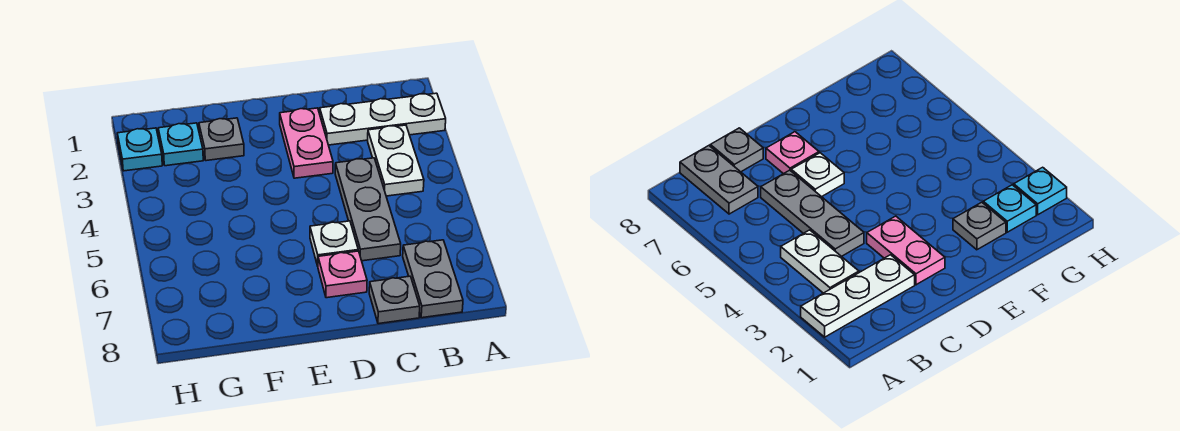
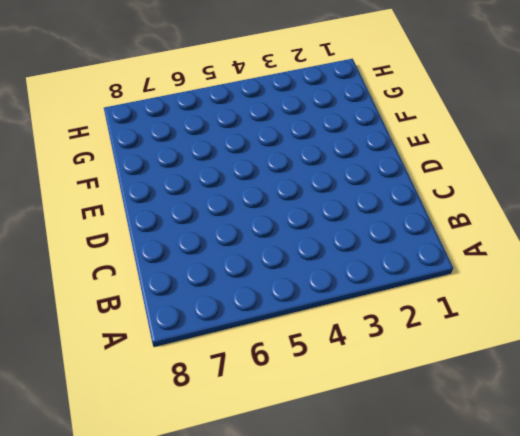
none -> white 1x3 plate [320,93,446,145]
none -> white 1x2 plate [368,125,424,196]

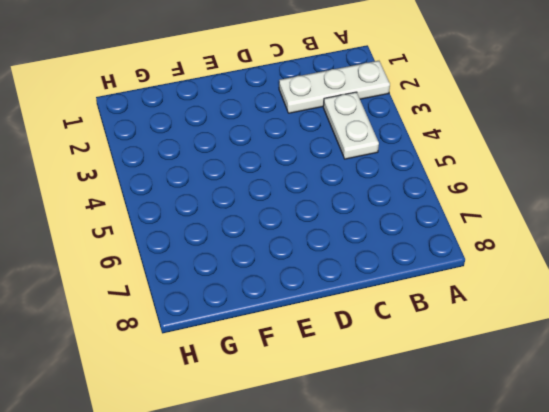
none -> grey 1x2 plate [403,240,463,318]
none -> grey 1x3 plate [335,158,401,261]

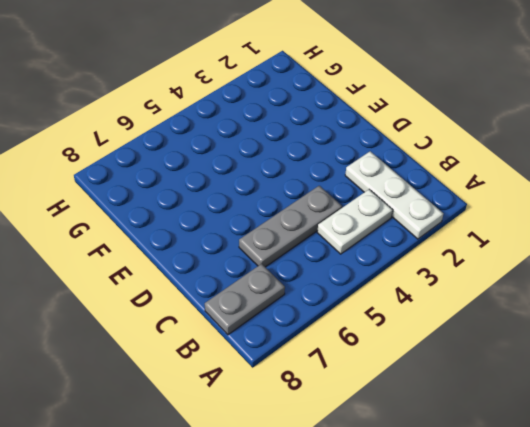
none -> grey 1x1 plate [369,276,420,324]
none -> pink 1x2 plate [280,108,333,178]

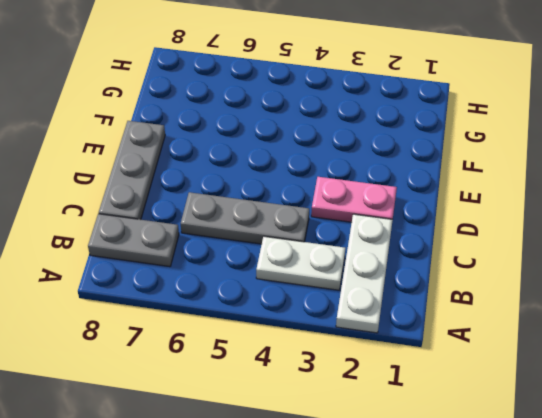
grey 1x3 plate [99,121,165,220] -> grey 1x1 plate [369,276,420,324]
none -> white 1x1 plate [310,221,358,266]
none -> pink 1x1 plate [318,251,367,298]

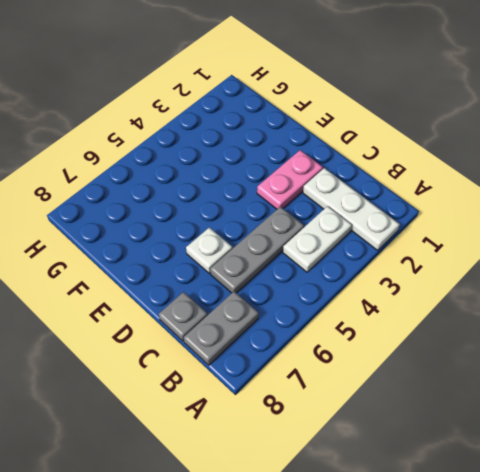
none -> pink 1x1 plate [318,251,367,298]
none -> grey 1x1 plate [199,118,244,161]

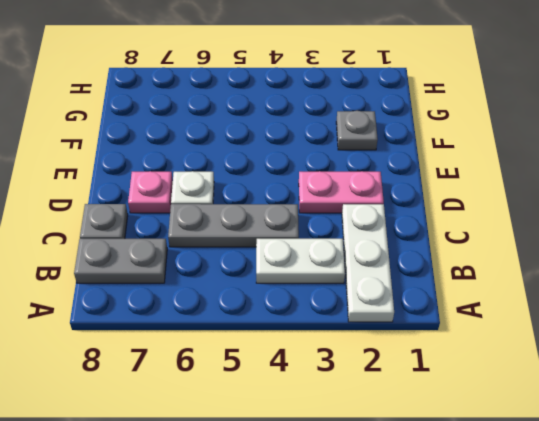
none -> cyan 1x1 plate [158,123,203,166]
none -> cyan 1x1 plate [117,128,162,171]

